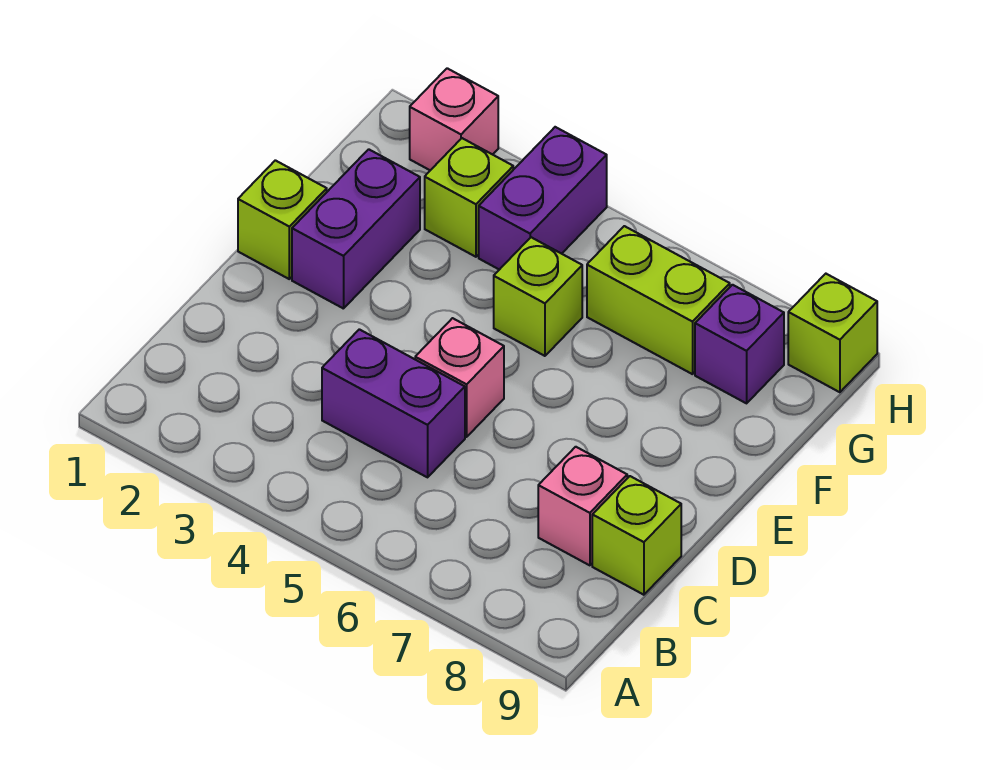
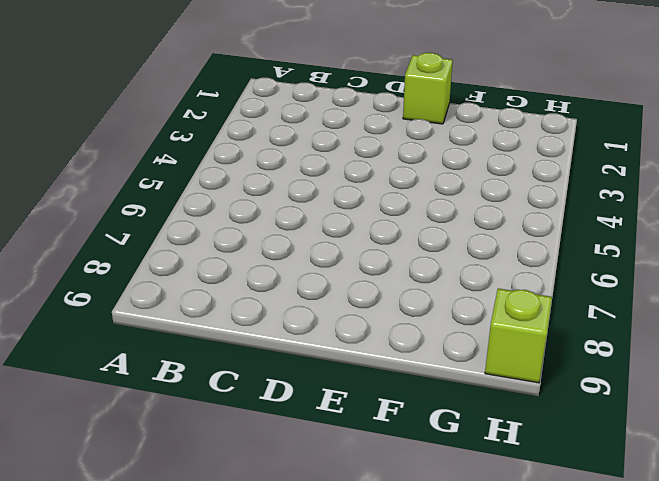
none -> purple 1x2 brick [322,329,465,477]
none -> pink 1x1 brick [538,447,627,565]
none -> lime 1x1 brick [592,476,681,595]

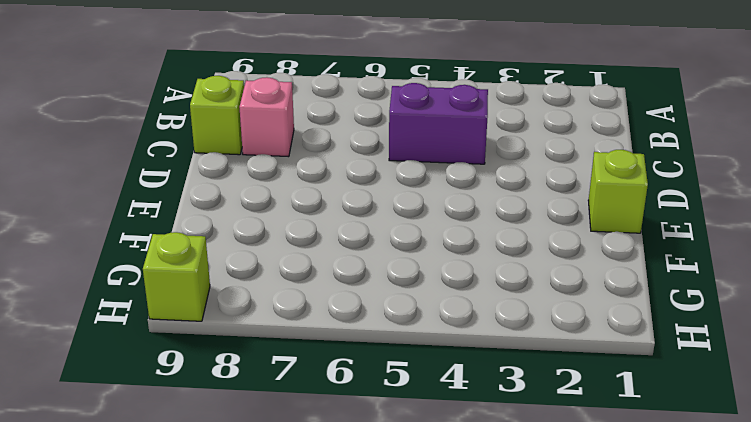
none -> pink 1x1 brick [415,318,504,437]
none -> purple 1x2 brick [292,149,420,309]
none -> lime 1x1 brick [494,237,582,356]

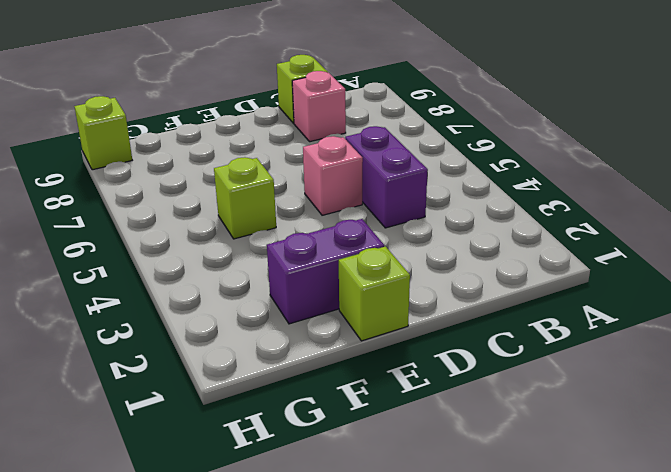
none -> lime 1x1 brick [425,138,513,257]
none -> purple 1x2 brick [479,127,607,270]
none -> lime 1x2 brick [587,226,730,374]

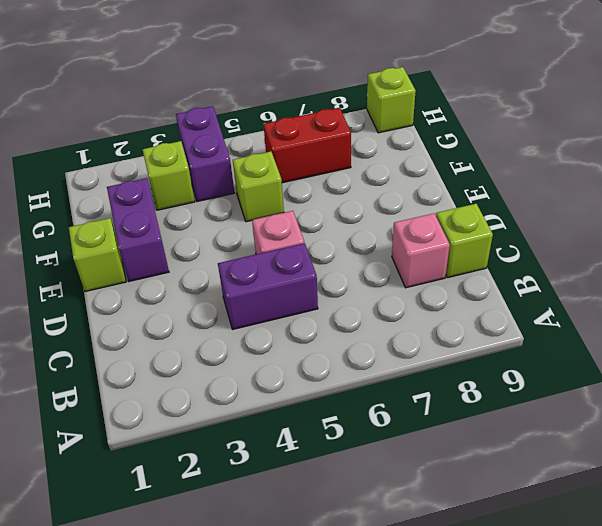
red 1x2 brick [264,108,351,183] -> lime 1x2 brick [587,226,730,374]
none -> purple 1x1 brick [695,285,784,403]
none -> pink 1x1 brick [410,68,498,170]

